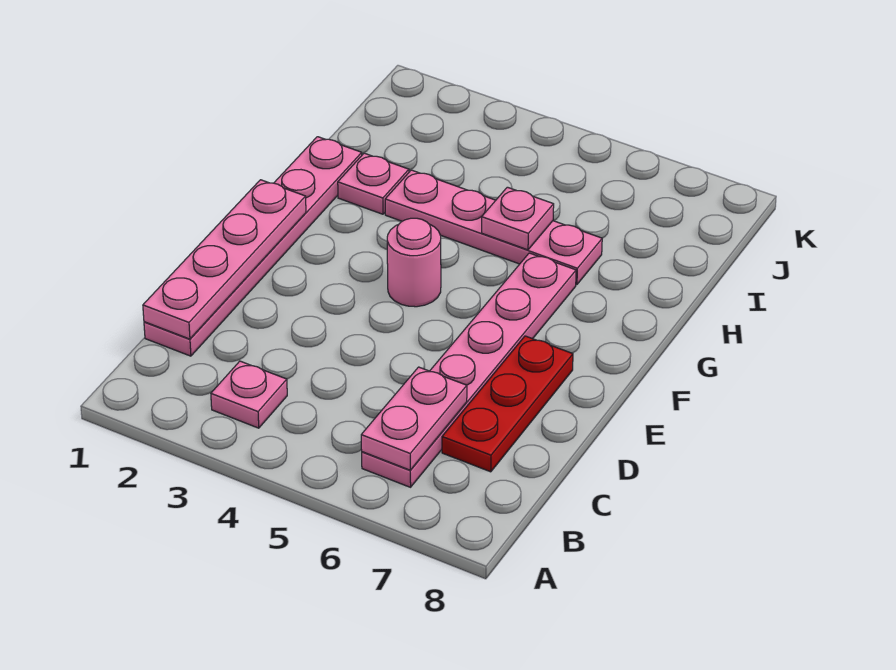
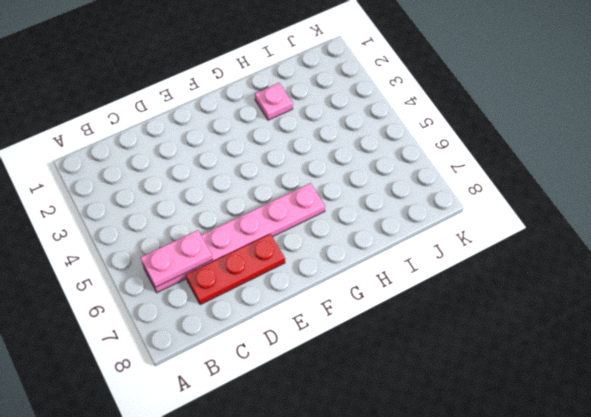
none -> pink 1x1 plate [211,361,287,428]
none -> pink 1x6 plate [144,137,362,356]

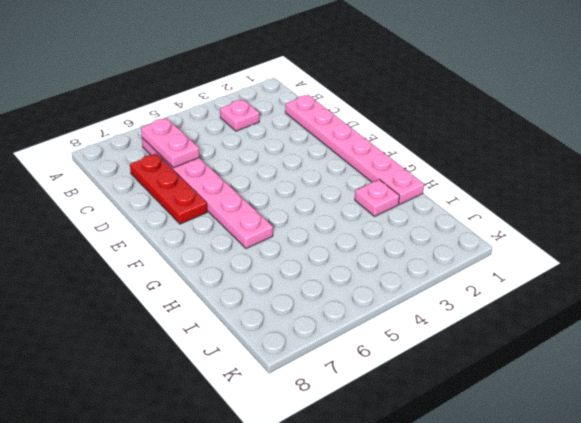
none -> pink 1x1 round brick [387,218,441,307]
none -> pink 1x4 plate [385,170,602,285]

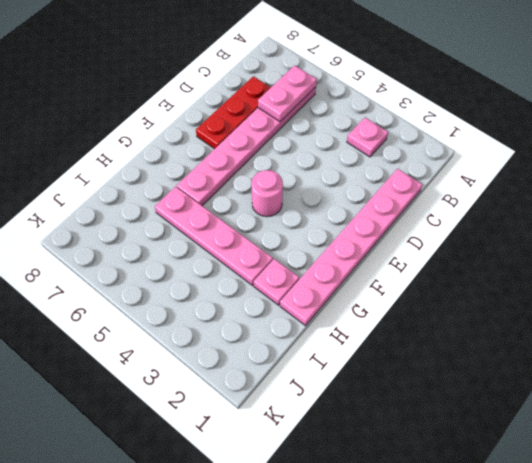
none -> pink 1x4 plate [143,180,306,339]
none -> pink 1x1 plate [482,187,554,250]

